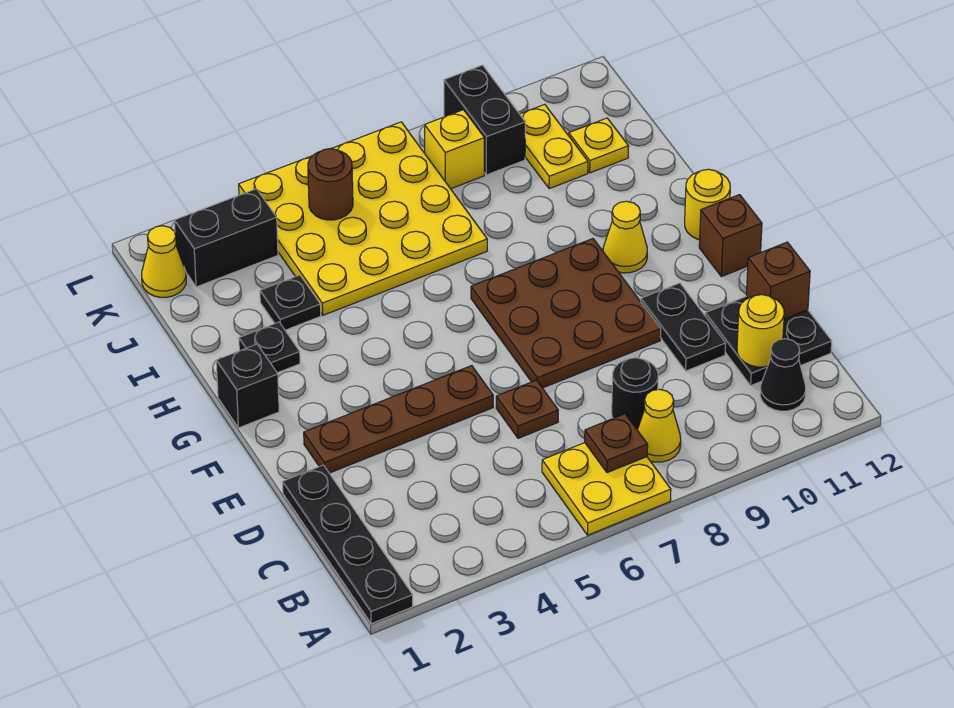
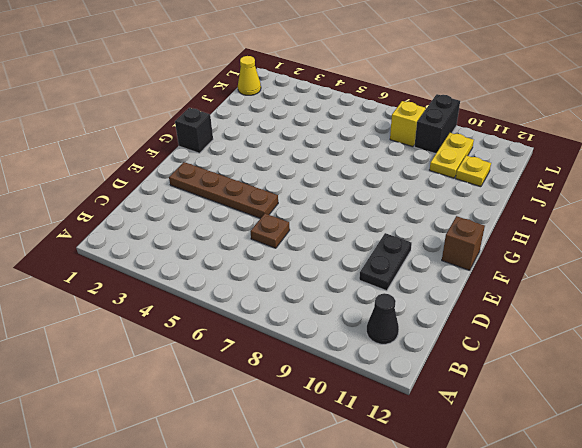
none -> black 1x4 plate [283,465,413,624]
none -> yellow 2x2 plate [542,443,671,535]
none -> yellow 1x1 cone [638,389,681,462]

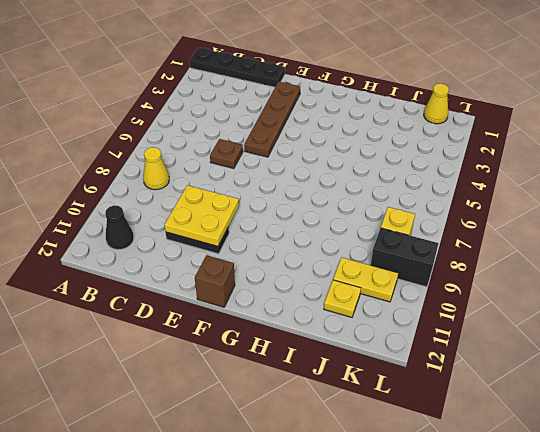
yellow 2x2 plate [164,185,239,246] -> yellow 2x2 plate moved to [542,443,671,535]
none -> black 1x1 round brick [612,358,658,430]
none -> black 2x2 plate [705,296,832,385]
none -> brown 3x3 plate [471,239,661,388]

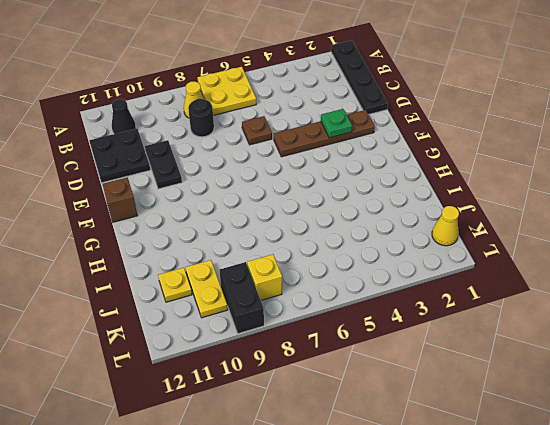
green 1x1 plate [321,109,352,138] -> none
none -> brown 3x3 plate [471,239,661,388]
none -> black 1x1 brick [216,344,279,428]
none -> yellow 1x1 cone [603,201,647,273]

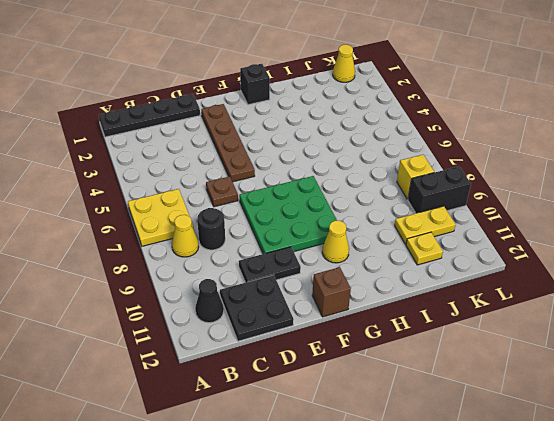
green 3x3 plate [239,176,337,254] -> brown 3x3 plate [471,239,661,388]
none -> yellow 1x1 round brick [685,169,730,240]
none -> black 1x1 plate [239,322,300,373]
none -> black 1x1 plate [260,275,321,330]

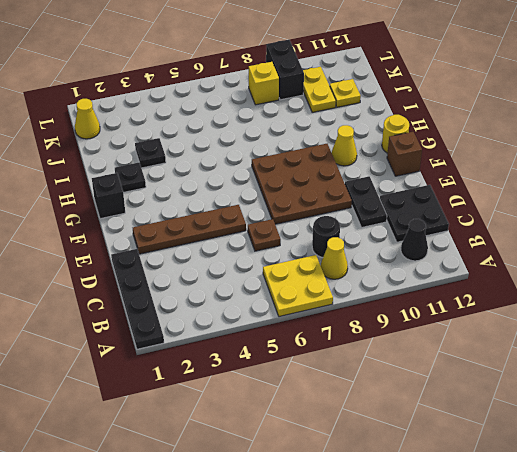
none -> yellow 4x4 plate [239,122,487,315]
none -> black 1x2 brick [174,189,278,287]
none -> brown 1x1 plate [585,414,648,473]

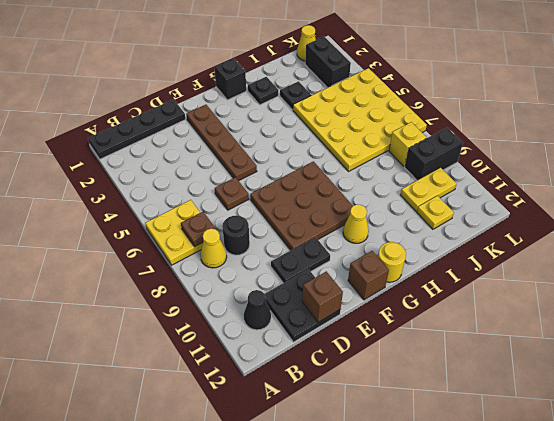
none -> yellow 1x1 round brick [737,295,784,367]
none -> brown 1x1 round brick [308,149,353,220]

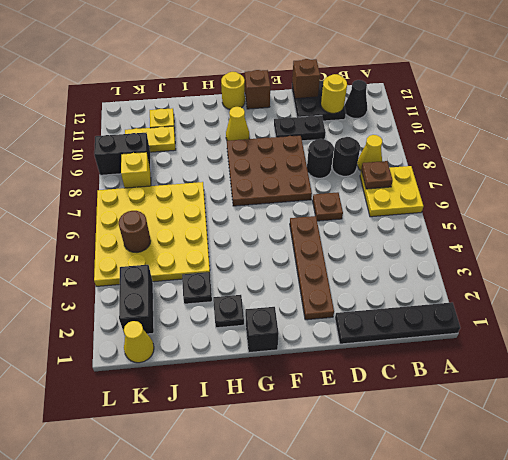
black 1x1 round brick [307,139,334,178] -> none

